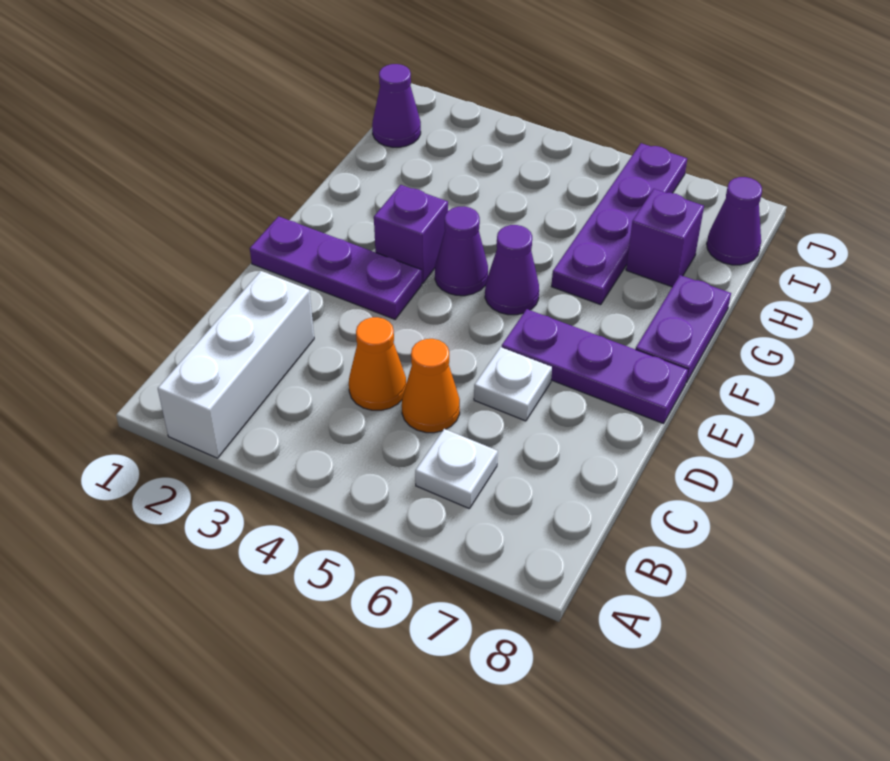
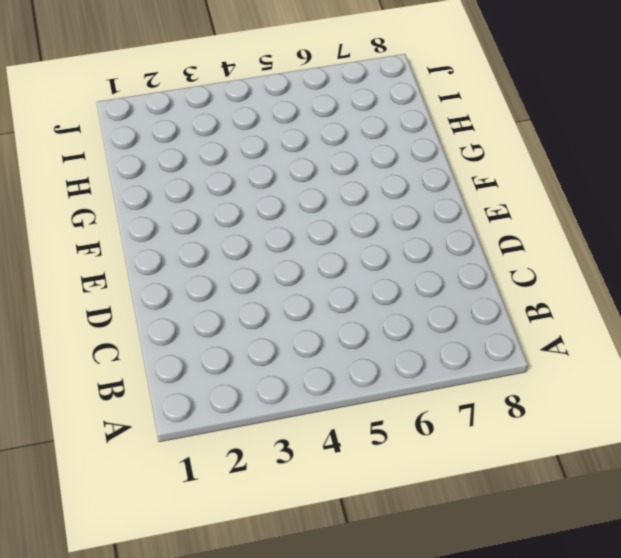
none -> white 1x3 brick [158,271,314,458]
none -> white 1x1 plate [415,429,498,509]
none -> orange 1x1 cone [349,317,406,410]

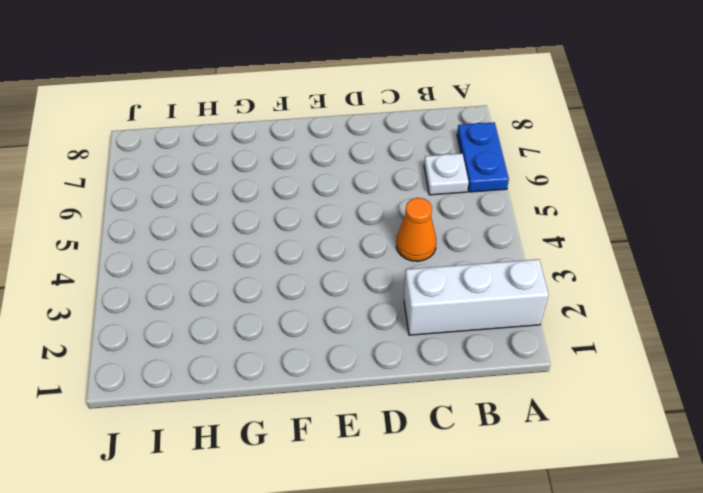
blue 1x2 plate [457,122,509,192] -> none
none -> orange 1x1 cone [402,339,460,433]
none -> white 1x1 plate [474,347,552,421]
none -> purple 1x3 plate [250,216,421,319]

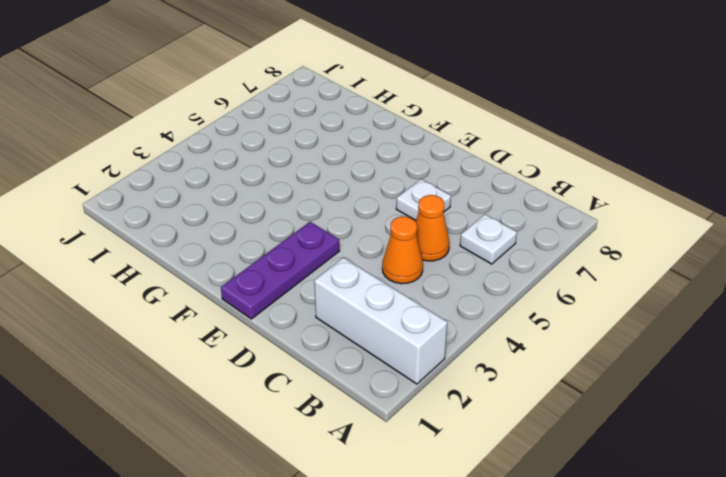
none -> purple 1x3 plate [502,309,688,424]
none -> purple 1x1 brick [374,185,448,283]
none -> purple 1x1 cone [435,207,488,296]

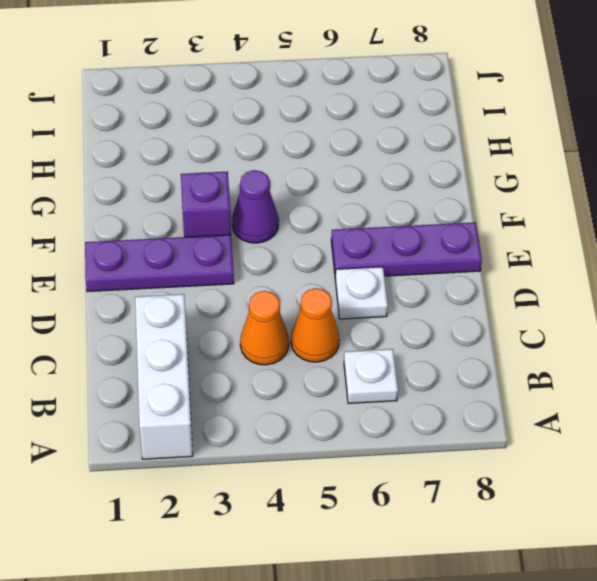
none -> purple 1x1 cone [485,225,539,315]
none -> purple 1x2 plate [636,275,731,383]
none -> purple 1x4 plate [552,143,687,305]

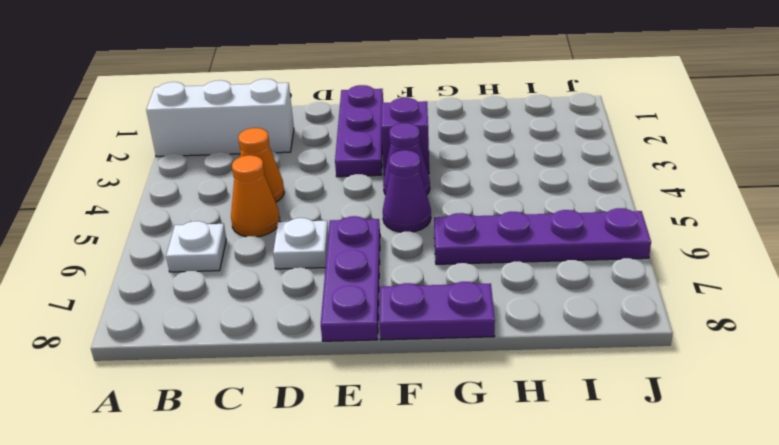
none -> purple 1x1 brick [626,189,704,287]
none -> purple 1x1 cone [372,64,421,147]
none -> purple 1x1 cone [707,177,762,265]

